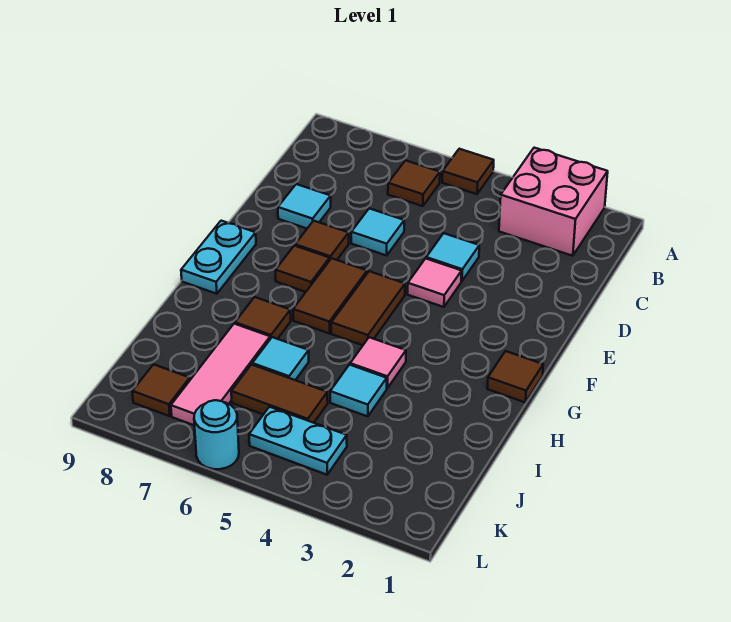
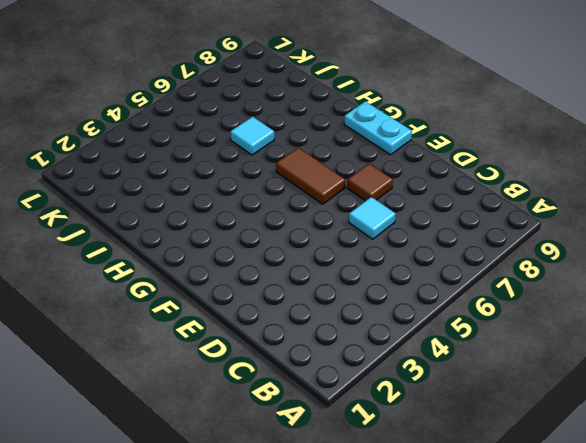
none -> pink 2x2 brick [499,148,608,256]
none -> brown 1x1 tile [442,149,494,194]
none -> brown 1x1 tile [388,160,440,206]

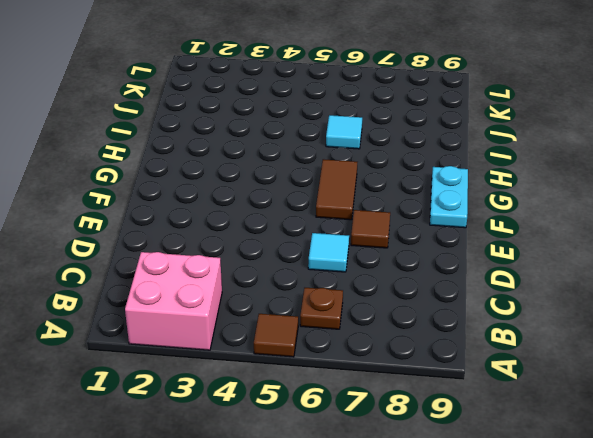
brown 1x1 plate [300,288,343,329] -> brown 1x1 tile [388,160,440,206]
none -> cyan 1x1 tile [426,233,479,281]
none -> cyan 1x1 tile [278,184,331,229]
none -> pink 1x1 tile [408,258,462,307]

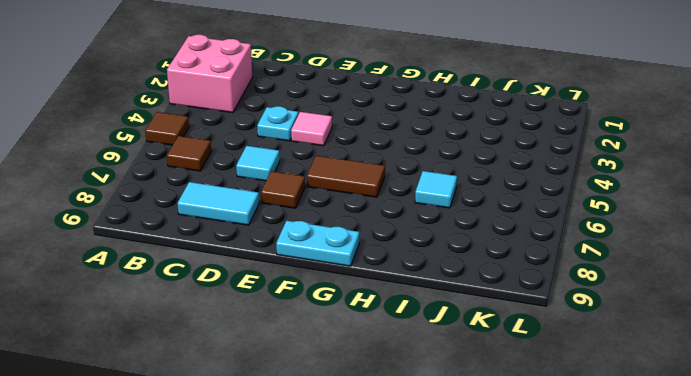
cyan 1x2 tile [177,182,259,225] -> cyan 1x1 tile [278,184,331,229]
cyan 1x1 plate [257,106,298,141] -> cyan 1x1 tile [426,233,479,281]
none -> brown 1x2 tile [331,271,405,345]
none -> brown 1x1 tile [276,246,330,292]
none -> brown 1x1 tile [487,351,543,402]

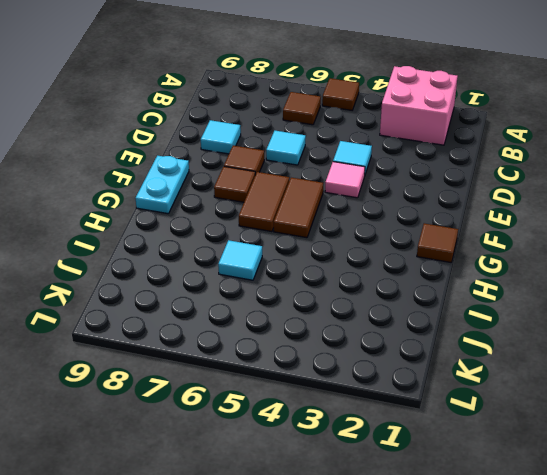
none -> pink 1x1 tile [350,337,406,388]
none -> brown 1x1 tile [235,297,291,339]
none -> cyan 1x1 tile [330,365,387,417]

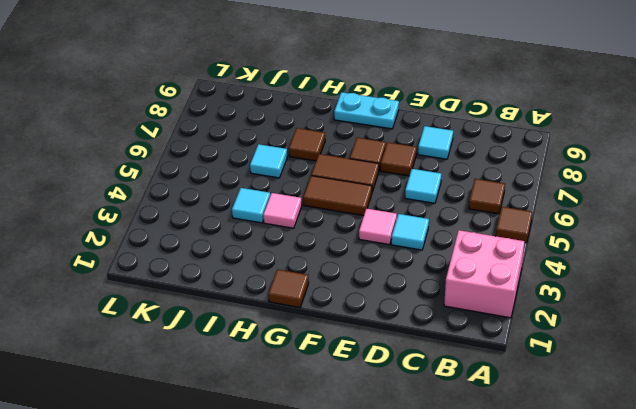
none -> pink 1x3 tile [171,324,270,425]
none -> brown 1x2 tile [231,365,328,423]
none -> cyan 1x2 plate [249,407,347,475]

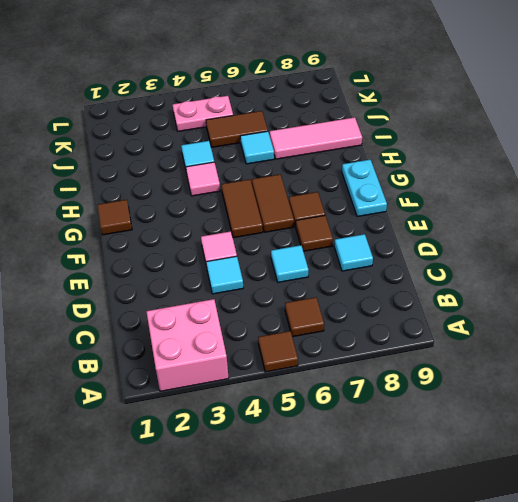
pink 1x3 tile [270,117,362,159] -> pink 1x3 tile turned to [171,324,270,425]
pink 1x2 plate [173,96,233,131] -> cyan 1x2 plate [249,407,347,475]
none -> brown 1x1 tile [235,297,291,339]
none -> brown 1x1 tile [132,364,190,416]
none -> cyan 1x1 round brick [194,400,239,469]

